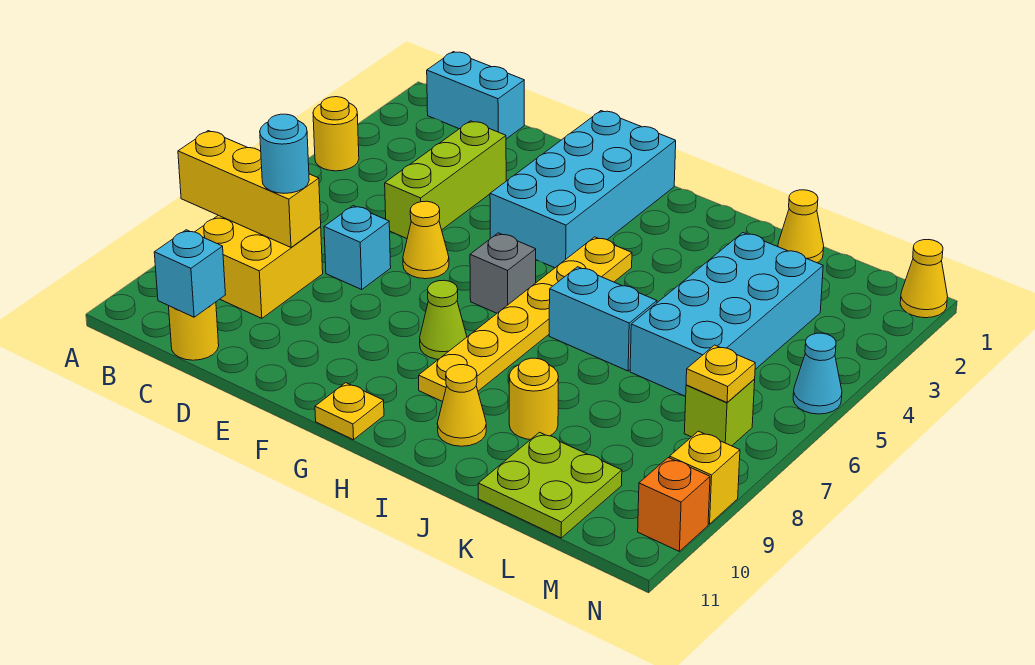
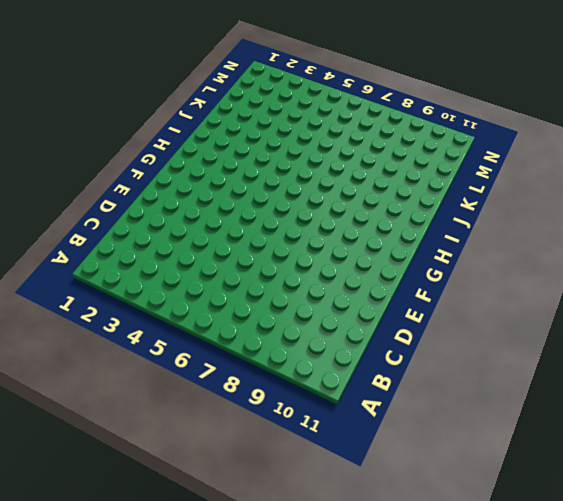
none -> yellow 1x1 round brick [313,97,359,171]
none -> cyan 1x2 brick [427,52,524,139]
none -> yellow 2x2 brick [195,215,323,318]

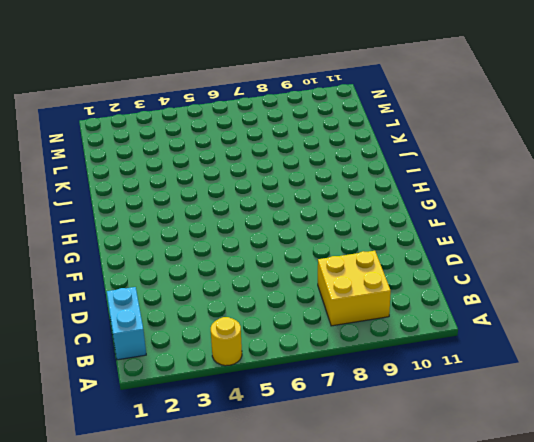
none -> yellow 1x1 round brick [169,302,219,360]
none -> lime 1x3 brick [385,121,506,238]
none -> cyan 1x1 brick [324,206,391,289]

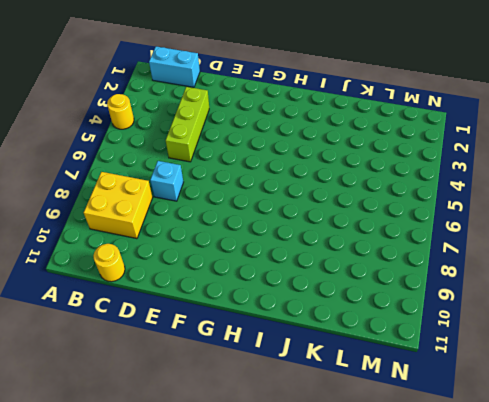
none -> yellow 1x1 cone [403,201,449,279]
none -> cyan 2x4 brick [490,111,676,268]
none -> grey 1x1 brick [470,233,536,313]

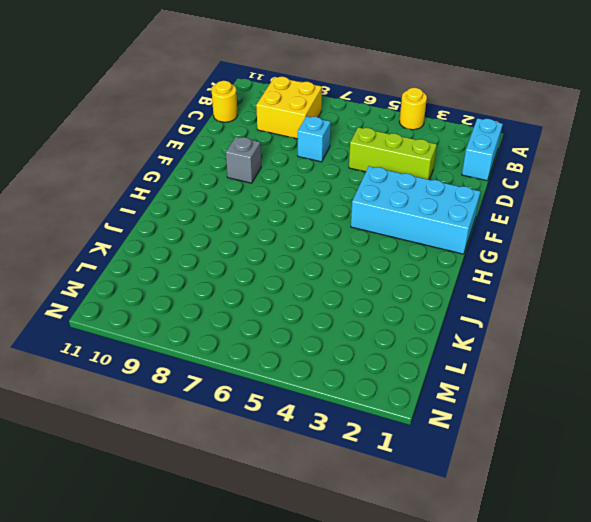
grey 1x1 brick [226,137,261,183] -> grey 1x1 brick moved to [470,233,536,313]
none -> yellow 1x1 cone [403,201,449,279]
none -> lime 1x1 cone [420,280,467,359]
none -> yellow 1x1 plate [315,383,384,440]

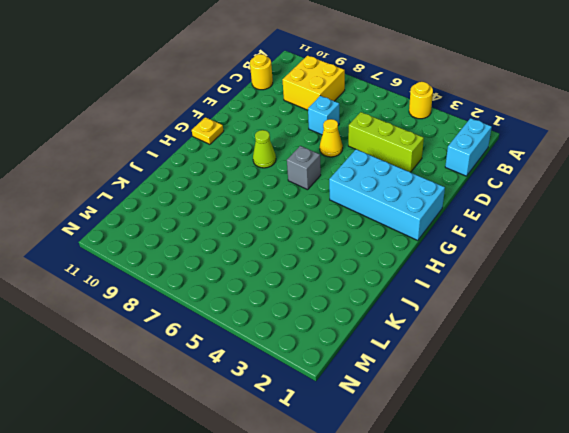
none -> yellow 1x6 plate [419,237,632,402]
none -> cyan 1x2 brick [549,267,657,371]
none -> yellow 1x1 cone [437,365,486,446]

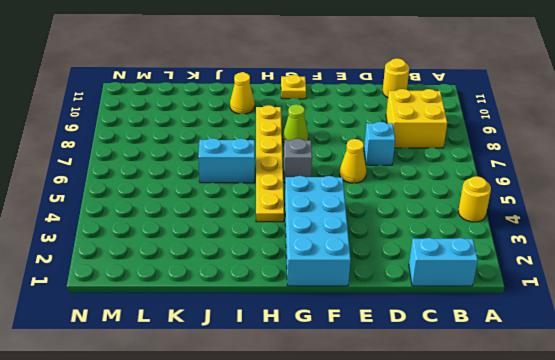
none -> lime 1x3 brick [385,121,506,238]
none -> yellow 1x1 round brick [509,358,559,440]
none -> yellow 1x1 cone [778,190,824,263]

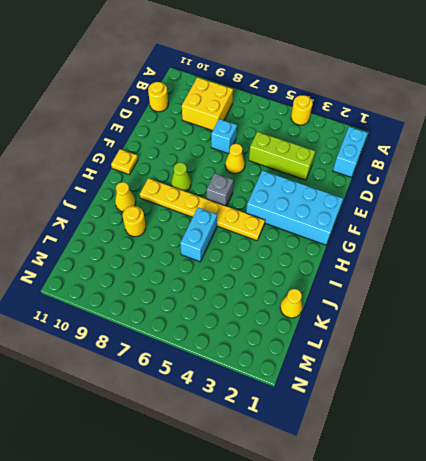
none -> cyan 2x4 brick [630,233,823,396]
none -> lime 2x2 plate [478,432,622,538]
none -> lime 1x1 brick [684,379,755,446]

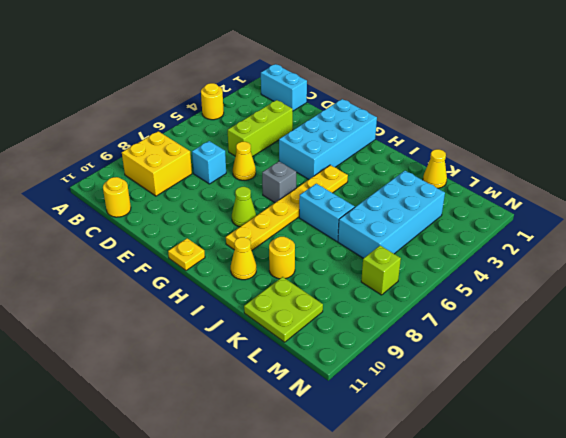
none -> yellow 1x1 cone [900,240,948,318]
none -> cyan 1x1 cone [793,333,842,414]
none -> yellow 1x1 brick [670,431,740,524]

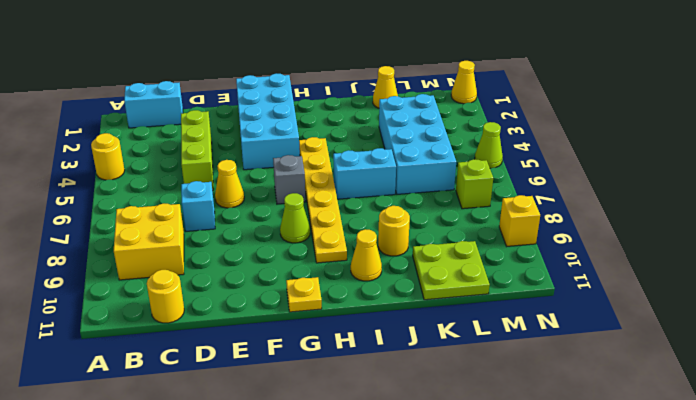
lime 1x1 cone [475,122,503,168] -> cyan 1x1 cone [793,333,842,414]
none -> orange 1x1 brick [638,458,710,551]
none -> yellow 1x3 brick [178,131,321,247]
none -> cyan 1x1 brick [154,230,226,317]

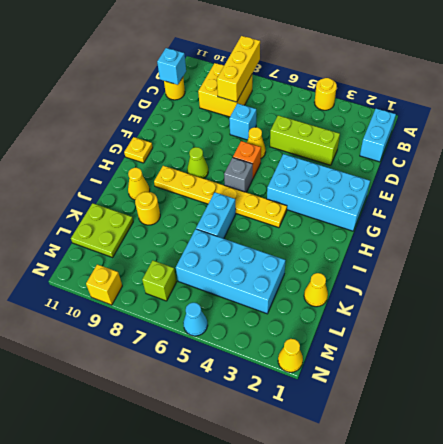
orange 1x1 brick [233,141,261,178] -> orange 1x1 brick moved to [638,458,710,551]
none -> yellow 1x1 plate [686,345,755,402]
none -> cyan 1x1 round brick [260,114,309,193]

